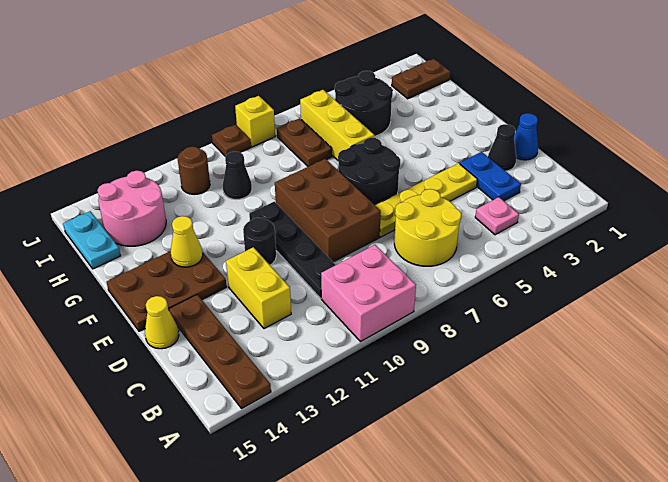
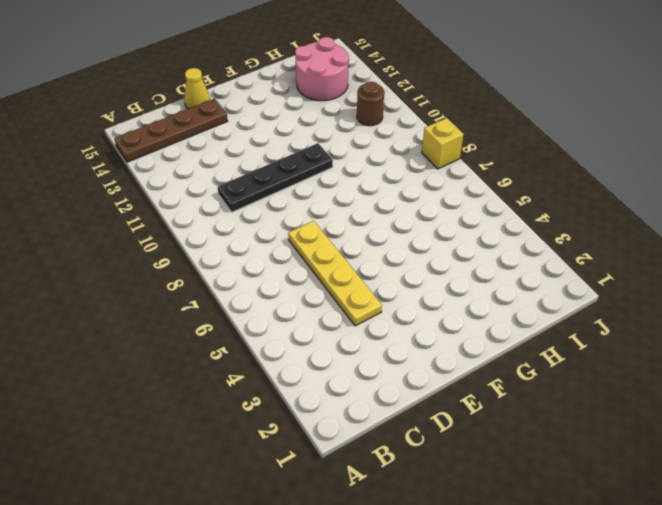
none -> pink 2x2 brick [321,245,416,342]
none -> pink 1x1 plate [475,197,519,235]
none -> yellow 2x2 round brick [394,189,461,266]

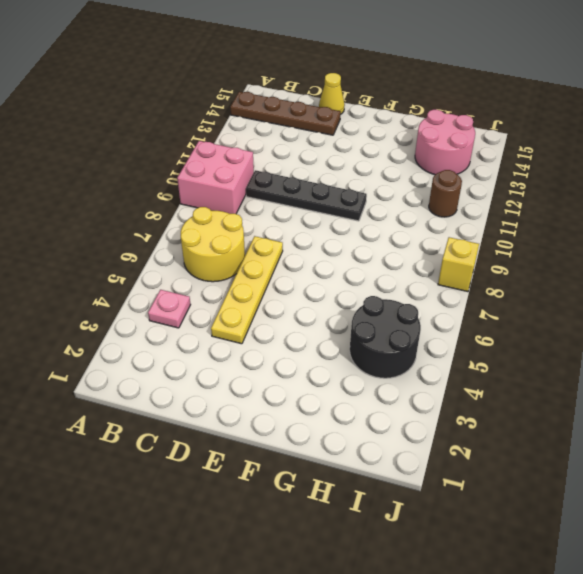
none -> blue 1x2 plate [460,152,521,201]
none -> yellow 1x2 brick [226,247,291,329]
none -> blue 1x1 cone [514,113,538,160]

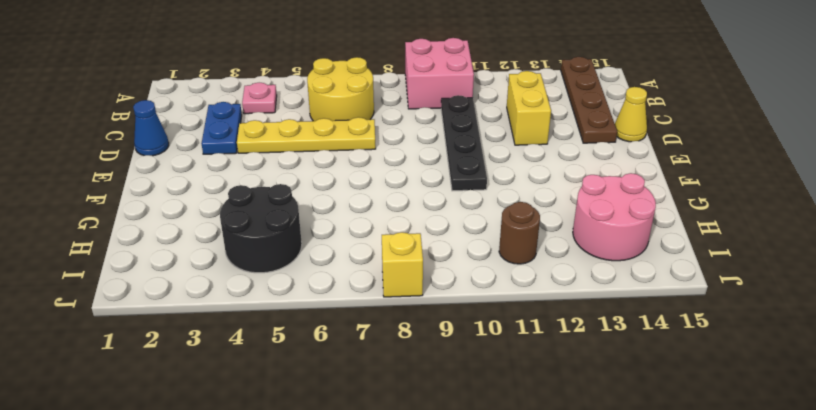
none -> black 1x1 cone [488,124,516,171]
none -> brown 2x3 brick [275,159,381,262]
none -> black 2x2 round brick [338,138,400,205]

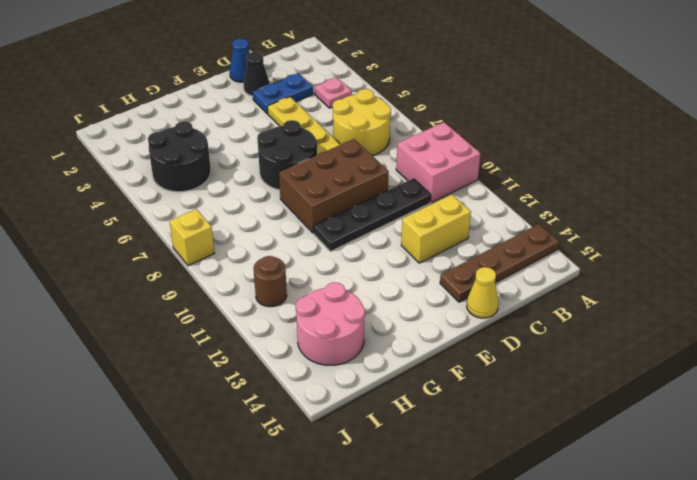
none -> black 1x1 round brick [243,218,276,265]
none -> brown 2x3 plate [107,251,227,331]
none -> yellow 1x3 brick [300,90,374,160]

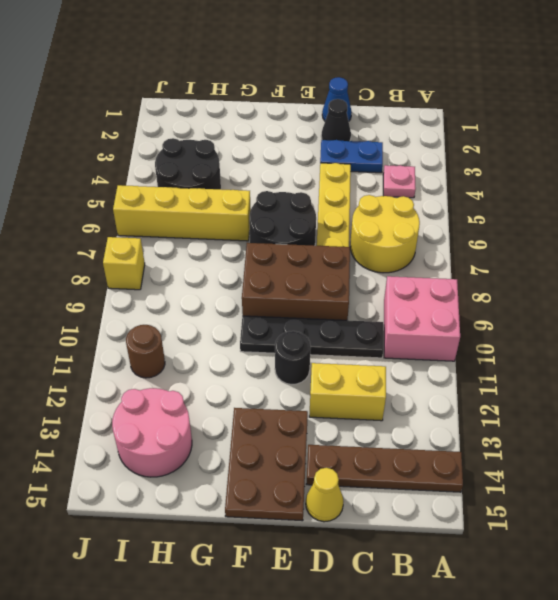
yellow 1x4 brick [113,185,251,241] -> yellow 1x3 brick [300,90,374,160]
none -> brown 1x2 plate [277,118,332,167]
none -> black 1x1 cone [223,151,252,200]
none -> cyan 1x2 plate [63,211,121,269]

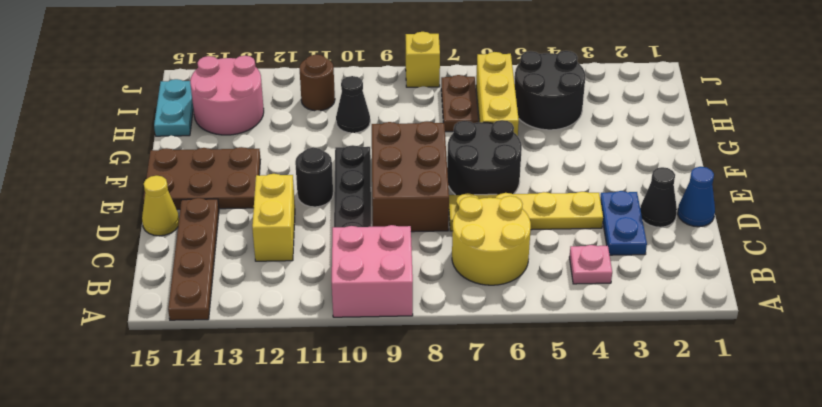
none -> brown 1x2 plate [392,59,450,99]
none -> brown 1x1 plate [212,125,251,157]
none -> yellow 1x1 cone [171,216,203,267]

